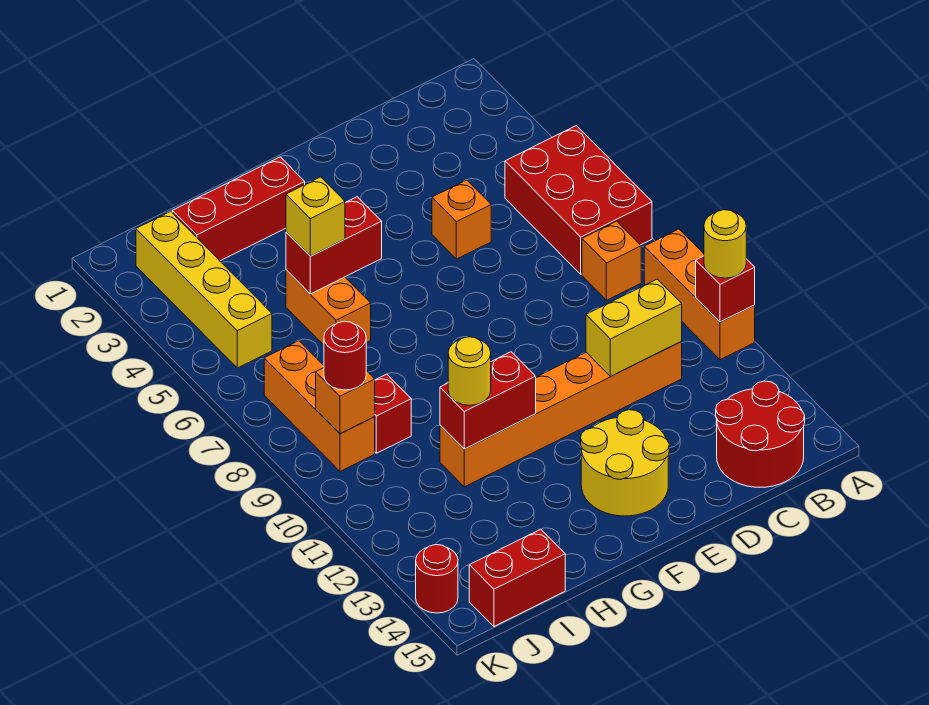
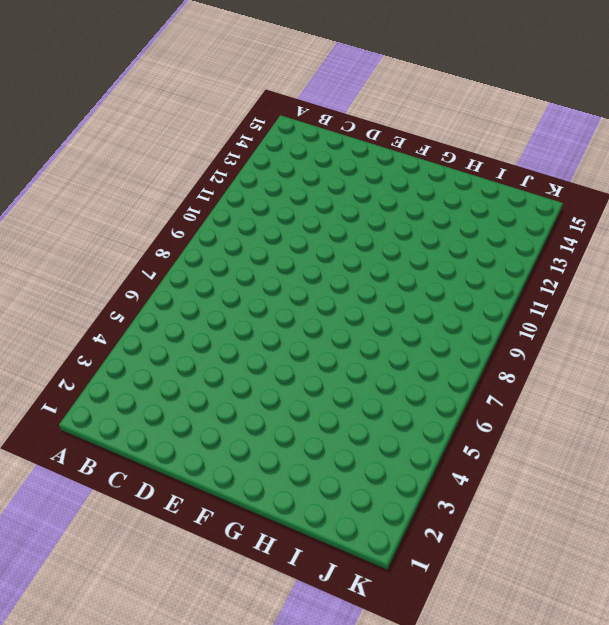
none -> red 2x3 brick [505,126,652,274]
none -> orange 1x3 brick [644,229,755,360]
none -> orange 1x1 brick [582,221,641,300]

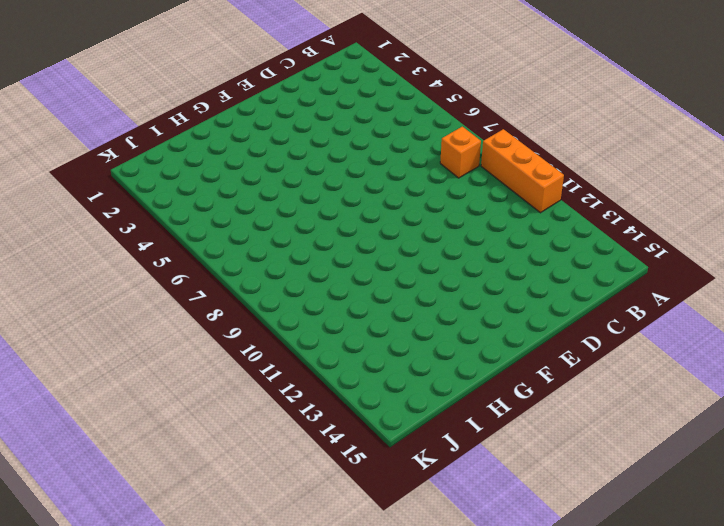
none -> red 2x3 brick [505,126,652,274]
none -> red 2x2 round brick [716,381,805,487]
none -> orange 1x6 brick [440,342,682,487]

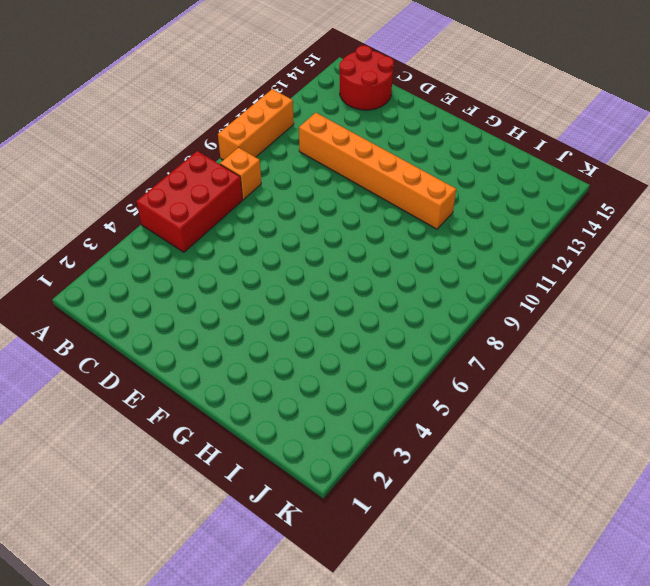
none -> orange 1x1 brick [432,180,491,259]
none -> yellow 2x2 round brick [581,410,669,516]
none -> red 1x3 brick [172,157,305,261]

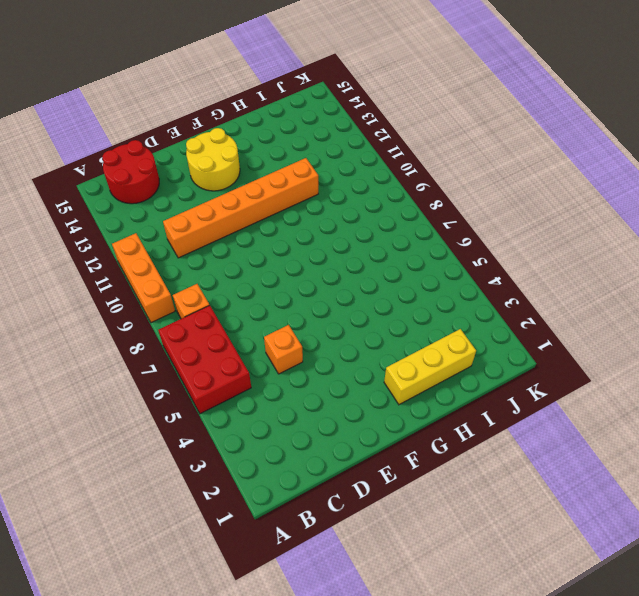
yellow 1x3 brick [384,329,476,404] -> red 1x3 brick [172,157,305,261]
none -> orange 1x2 brick [286,270,371,345]
none -> red 1x1 brick [375,374,411,453]
none -> red 1x2 brick [469,529,565,626]

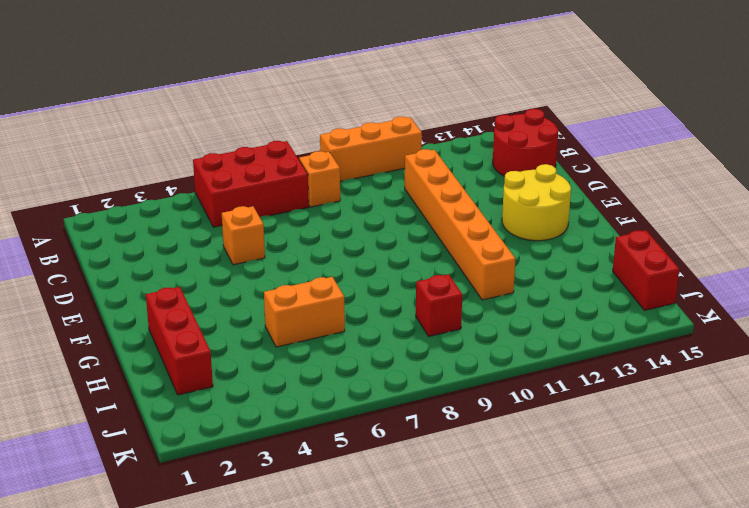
none -> yellow 1x4 brick [136,211,272,368]
none -> orange 1x3 brick [264,341,375,471]
none -> red 1x1 round brick [416,545,458,613]

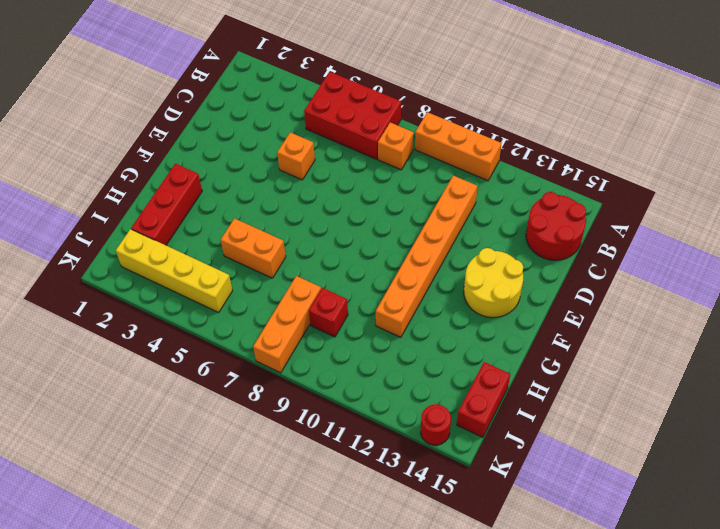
orange 1x3 brick [253,276,321,373] -> orange 1x3 brick turned to [264,341,375,471]
none -> red 1x1 brick [696,256,755,322]
none -> yellow 1x2 brick [586,279,682,376]
none -> red 1x2 brick [286,197,382,294]

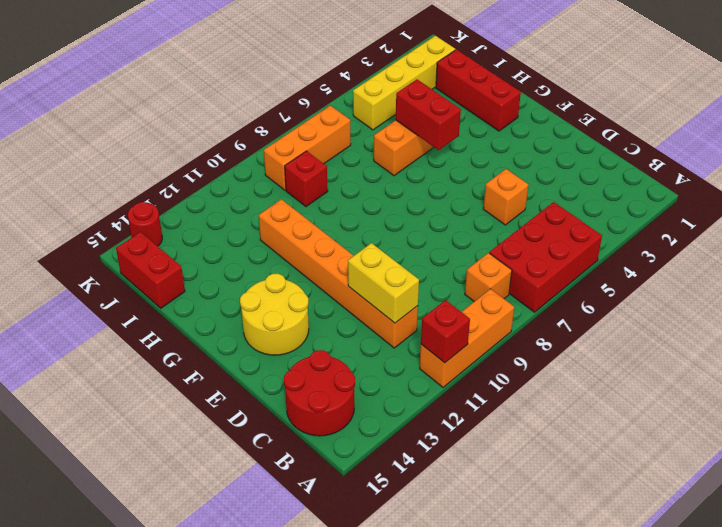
none -> red 1x2 brick [440,352,536,449]
none -> orange 1x1 brick [316,368,375,434]
none -> yellow 1x1 round brick [704,210,746,278]

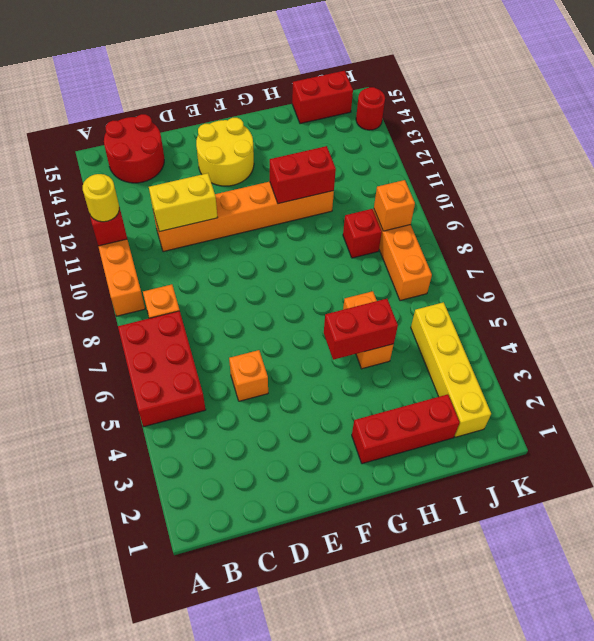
none -> yellow 1x1 brick [286,177,345,256]
none -> yellow 1x1 round brick [448,337,491,405]
none -> red 1x1 round brick [324,321,366,390]

